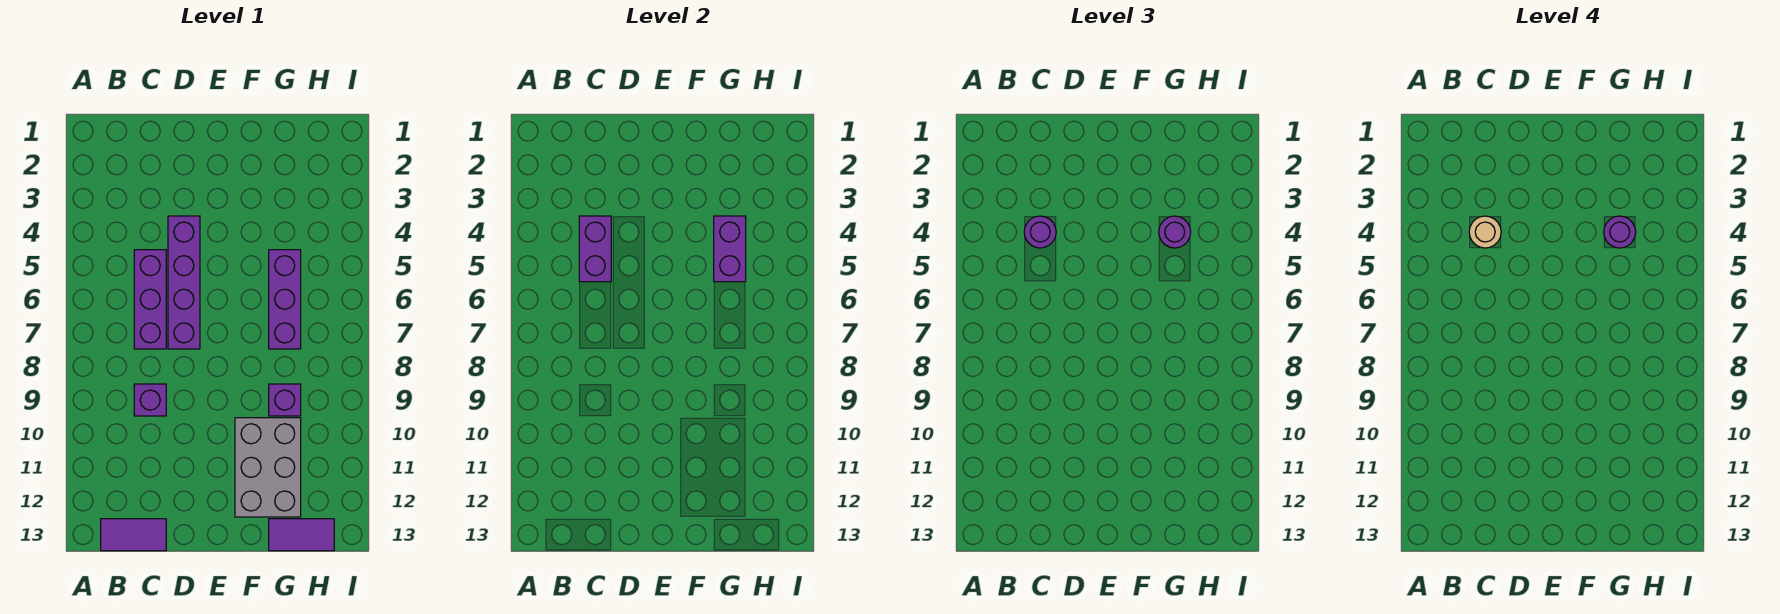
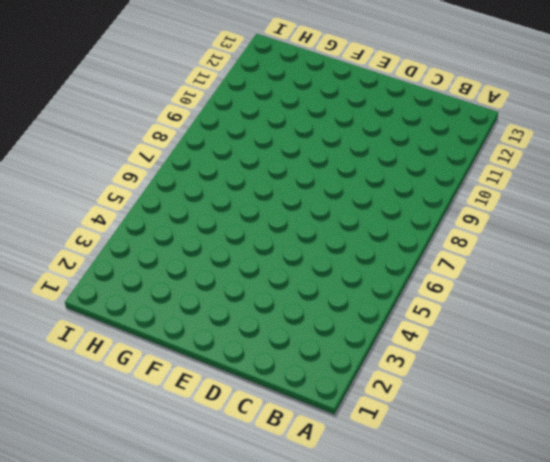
none -> purple 1x2 tile [101,519,166,551]
none -> purple 1x3 brick [134,250,166,349]
none -> purple 1x1 brick [134,384,166,416]

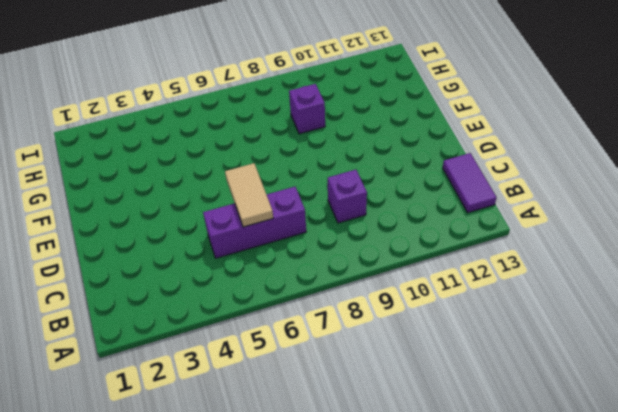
tan 1x2 tile [225,163,273,227] -> none
none -> purple 1x4 brick [168,216,200,349]
none -> grey 2x3 brick [235,418,301,517]
none -> purple 1x3 brick [269,250,301,349]

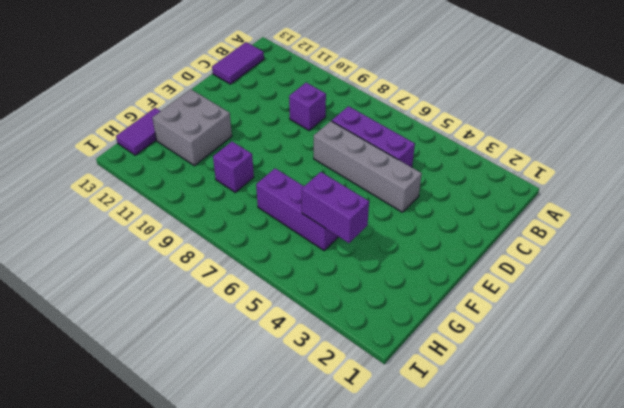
grey 1x4 brick [314,121,422,212] -> purple 1x4 brick [168,216,200,349]
grey 2x2 brick [152,89,232,166] -> grey 2x3 brick [235,418,301,517]
none -> purple 1x2 brick [579,216,611,282]
none -> purple 1x1 round brick [1024,216,1056,248]
none -> purple 1x1 round brick [1159,216,1191,248]

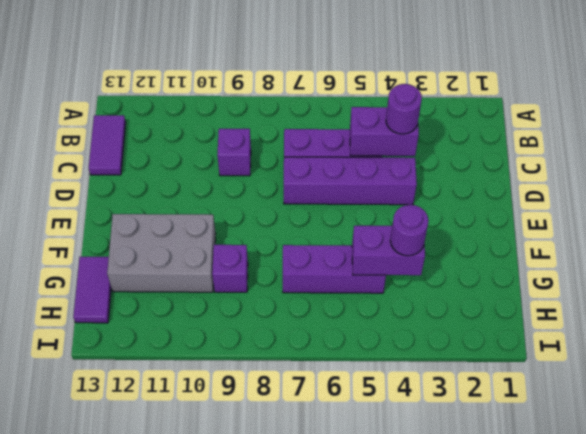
none -> tan 1x1 round brick [1469,216,1501,248]
none -> purple 1x1 round brick [1604,216,1636,248]

